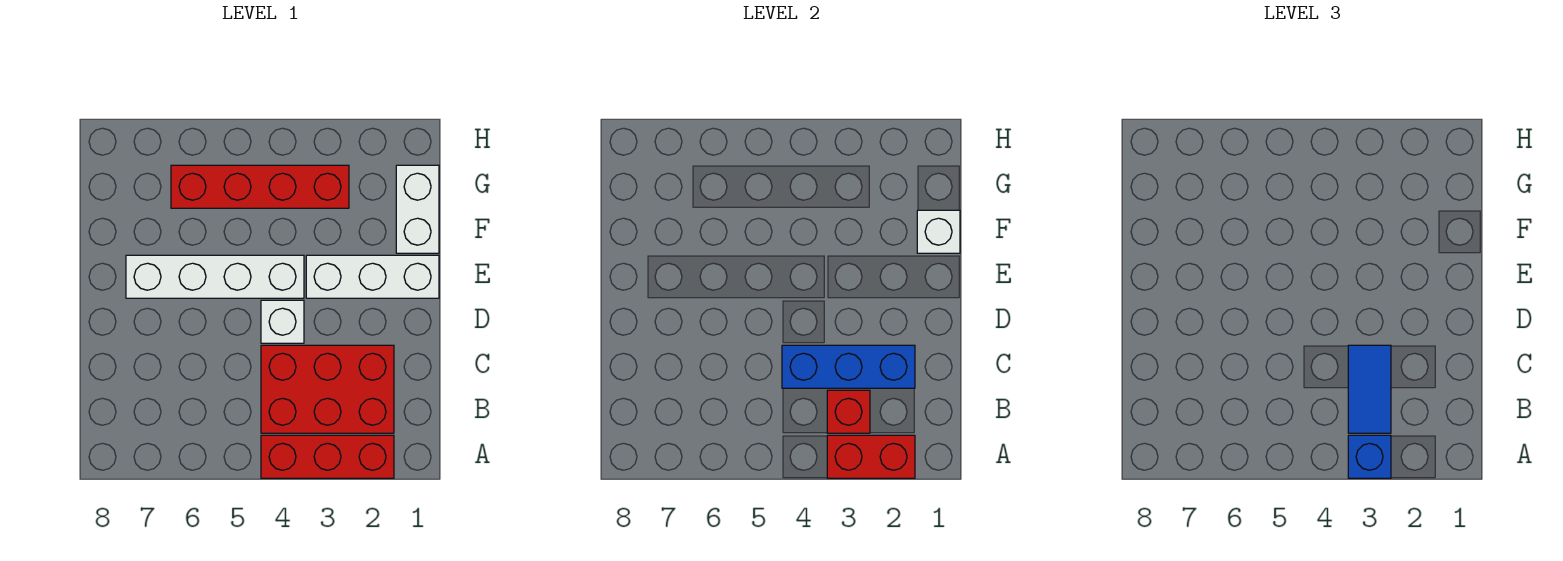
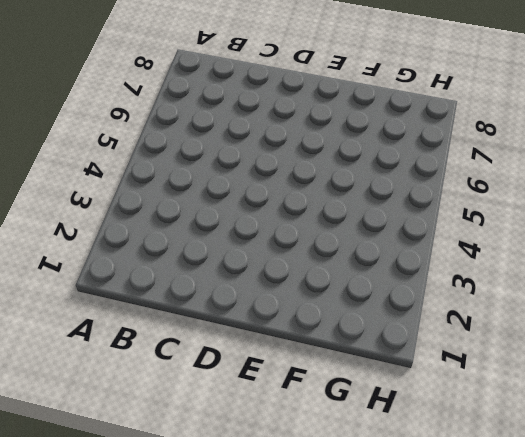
none -> red 1x3 brick [261,435,394,478]
none -> red 2x3 brick [261,345,394,433]
none -> white 1x1 brick [261,300,304,343]

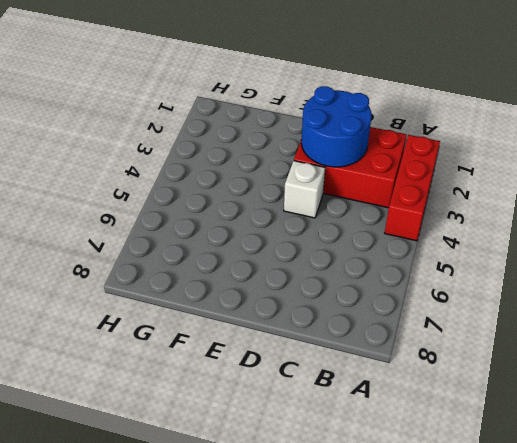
red 2x3 brick [294,127,406,208] -> red 2x3 brick turned to [261,345,394,433]
blue 2x2 round brick [301,86,372,167] -> blue 1x3 brick [782,345,915,388]
none -> white 1x3 brick [306,255,439,298]
none -> white 1x4 brick [126,255,304,298]
none -> white 1x2 brick [396,165,439,253]

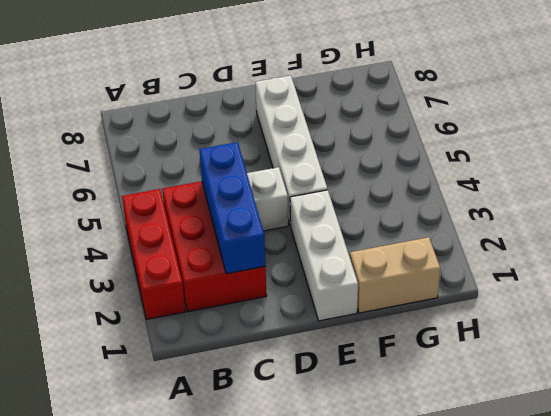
tan 1x2 brick [350,237,440,313] -> white 1x2 brick [396,165,439,253]
none -> red 1x4 brick [171,165,349,208]
none -> red 1x2 brick [827,435,915,478]
none -> red 1x1 brick [827,390,870,433]

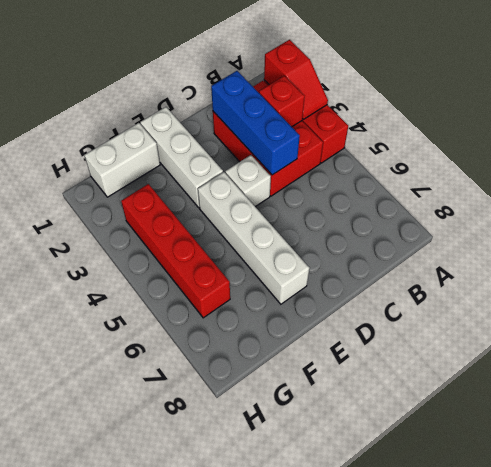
red 1x2 slope [264,40,328,119] -> red 1x2 brick [827,435,915,478]
none -> white 1x1 brick [917,210,960,253]
none -> blue 1x1 brick [1348,435,1391,478]
none -> blue 1x2 tile [1348,345,1391,433]

